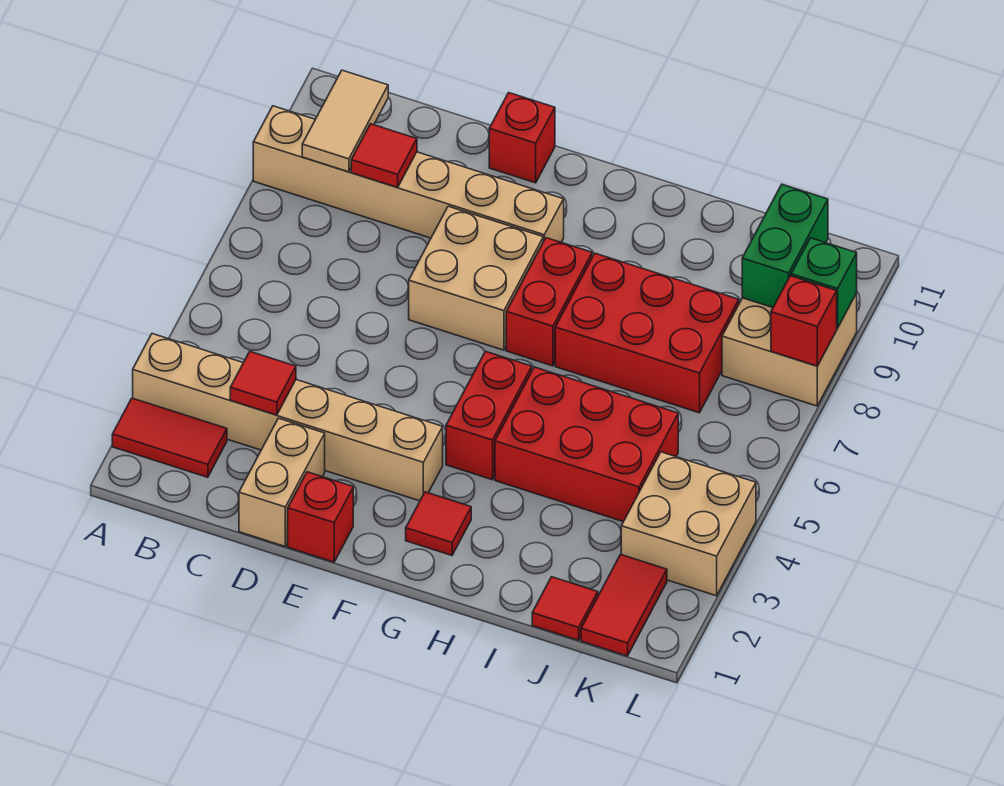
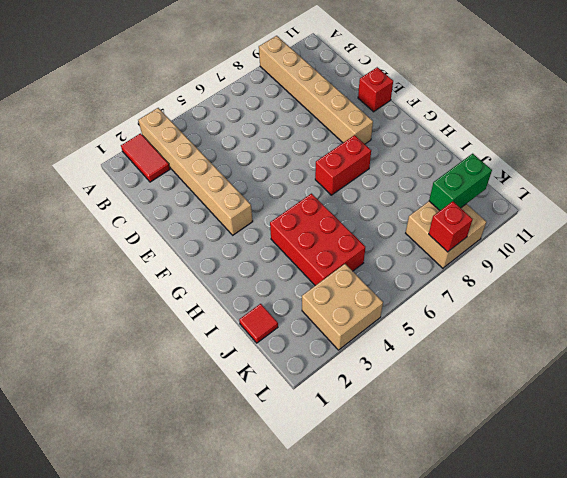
none -> tan 1x2 brick [239,418,325,546]
none -> red 1x1 brick [288,472,353,562]
none -> tan 2x2 brick [409,206,543,350]

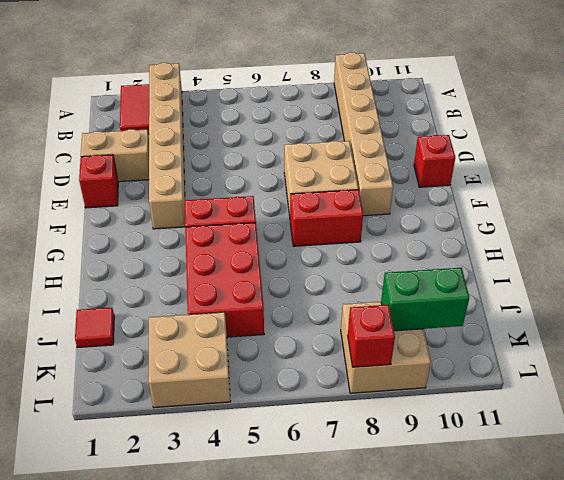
none -> red 1x1 tile [406,492,471,555]
none -> red 2x3 brick [555,253,739,413]
none -> red 1x2 tile [581,554,667,656]

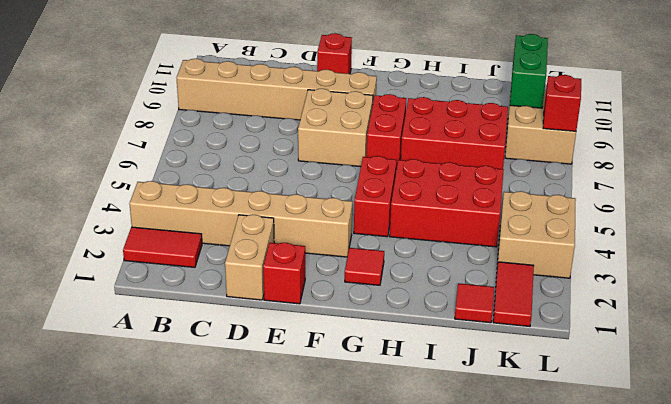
none -> tan 1x2 tile [302,70,388,172]
none -> red 1x1 tile [230,352,296,415]
none -> red 1x1 tile [351,124,417,187]

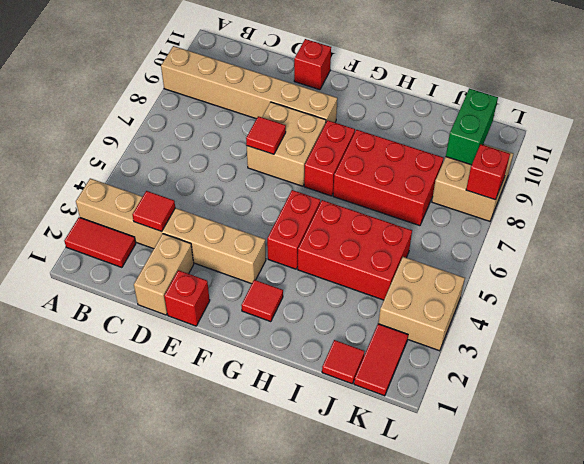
red 1x1 tile [246,116,286,154] -> red 1x1 tile moved to [351,124,417,187]
none -> tan 1x2 tile [302,70,388,172]
none -> green 1x1 brick [791,238,857,328]

